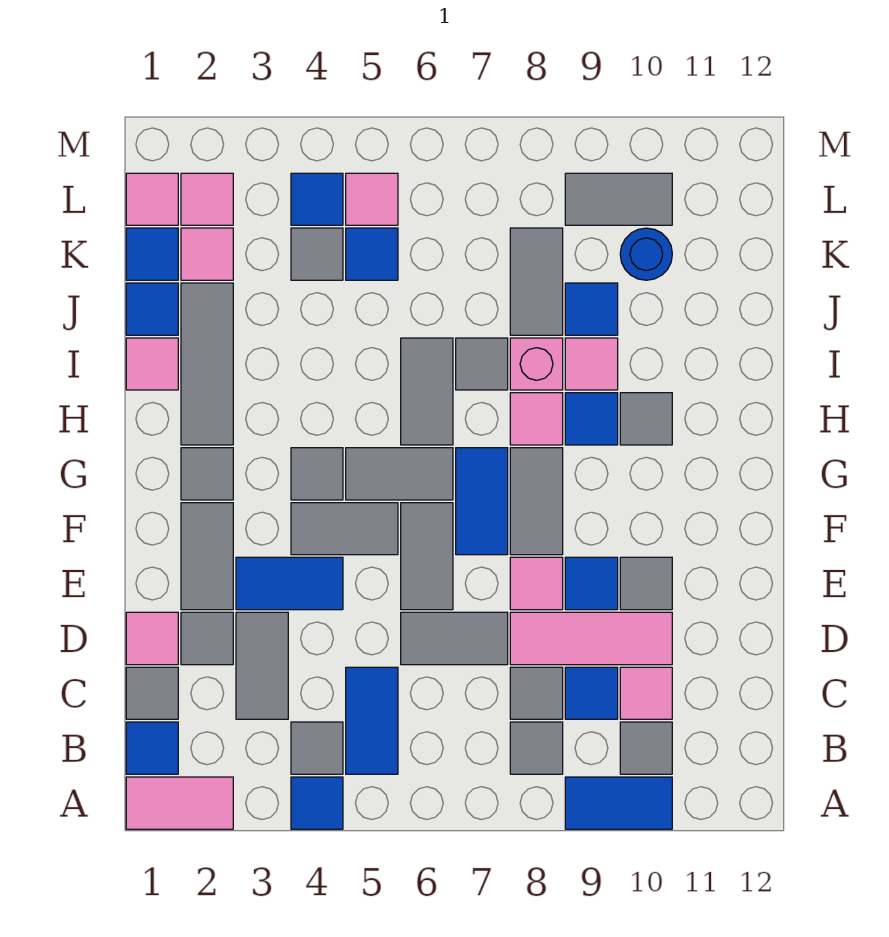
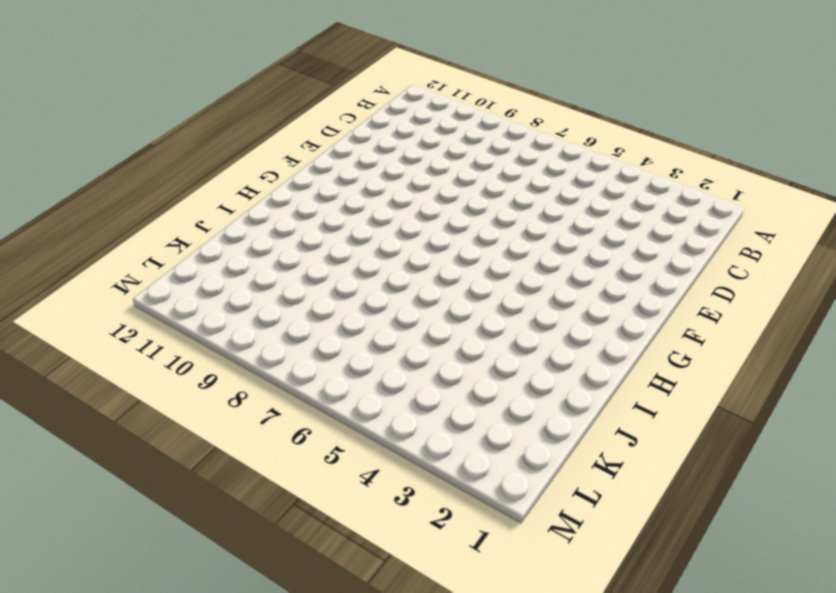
none -> pink 1x2 tile [126,777,233,829]
none -> blue 1x1 tile [291,777,343,829]
none -> blue 1x2 tile [565,777,672,829]
none -> blue 1x1 tile [126,722,178,774]

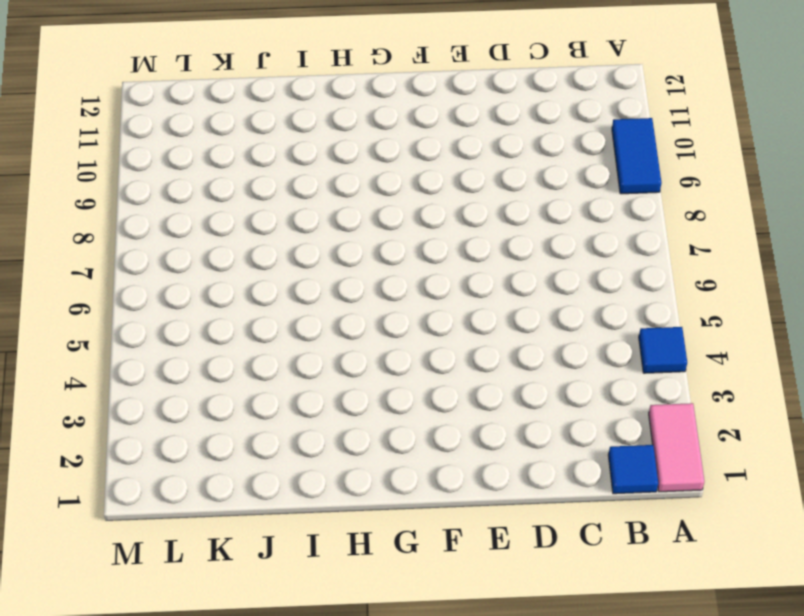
none -> grey 1x1 tile [291,722,343,774]
none -> blue 1x2 tile [346,667,398,774]
none -> grey 1x1 tile [510,722,563,774]
none -> grey 1x1 tile [620,722,672,774]

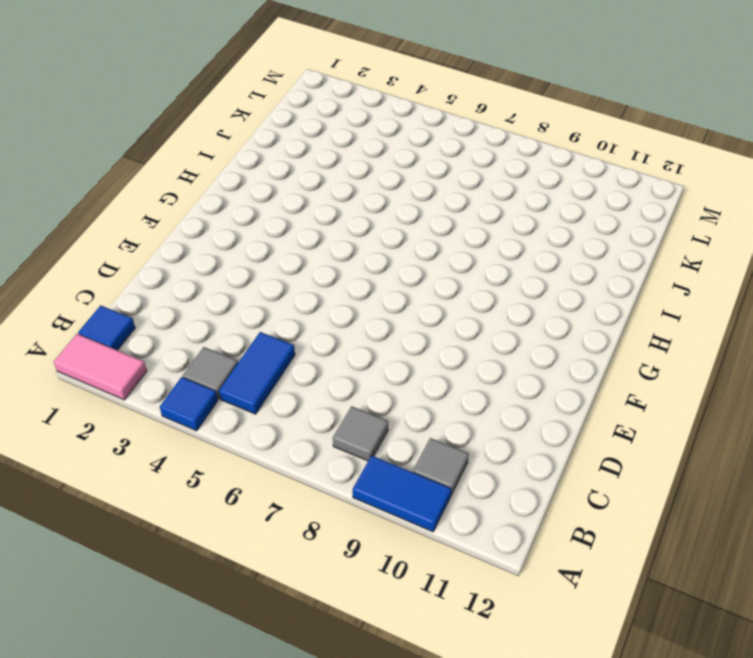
none -> grey 1x1 tile [126,667,178,719]
none -> grey 1x2 tile [236,612,288,719]
none -> grey 1x1 tile [510,667,563,719]
none -> blue 1x1 tile [565,667,618,719]

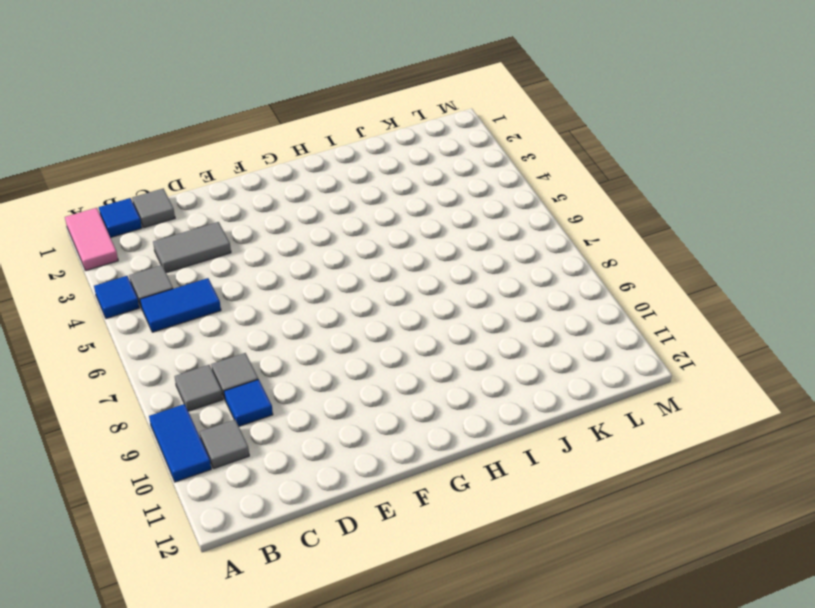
none -> pink 1x1 tile [620,667,672,719]
none -> pink 1x1 tile [126,612,178,665]
none -> grey 1x1 tile [181,612,233,665]
none -> grey 1x2 tile [401,612,508,665]

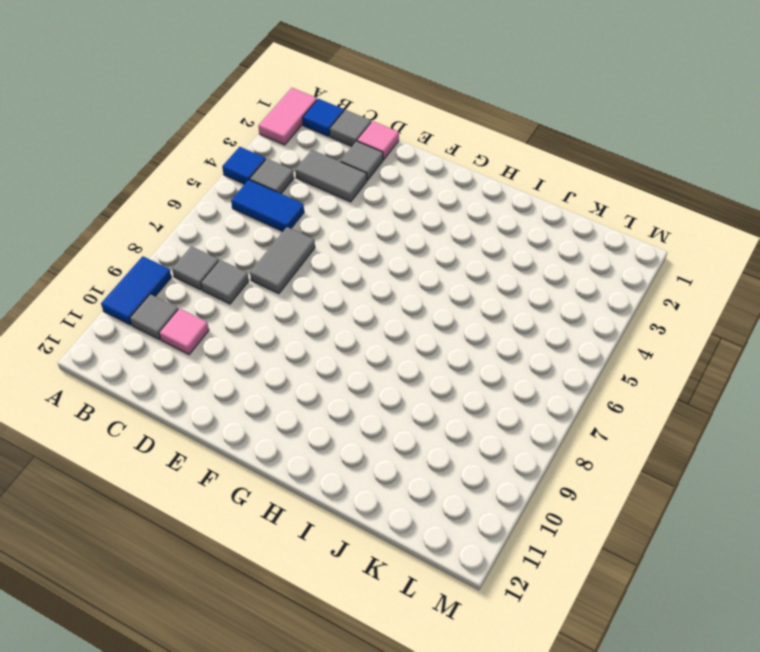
none -> blue 1x1 tile [565,667,618,719]
none -> pink 1x3 tile [510,612,672,665]
none -> grey 1x2 tile [181,503,233,610]
none -> blue 1x2 tile [236,557,343,610]

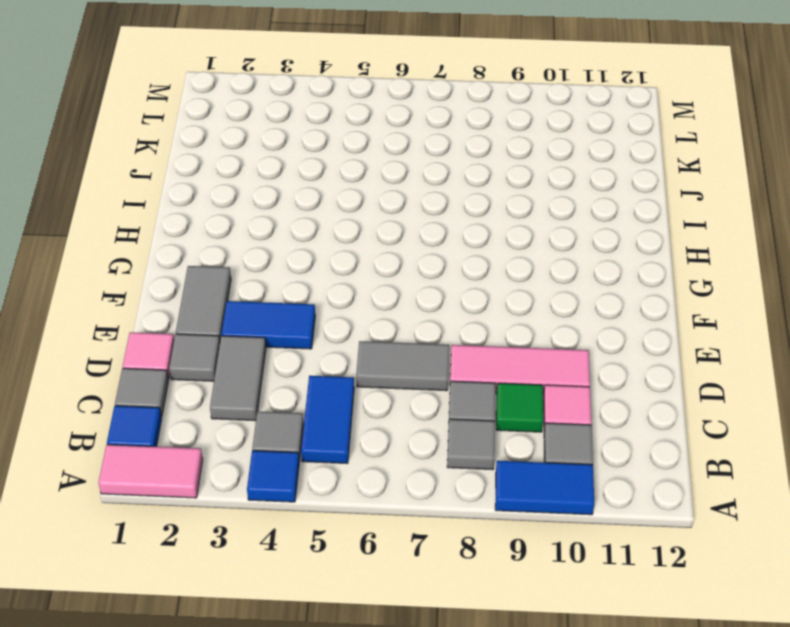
green 1x1 tile [496,383,543,432] -> blue 1x1 tile [565,667,618,719]
none -> grey 1x2 tile [401,503,453,610]
none -> pink 1x1 tile [510,557,563,610]
none -> blue 1x1 tile [565,557,618,610]
none -> grey 1x1 tile [620,557,672,610]

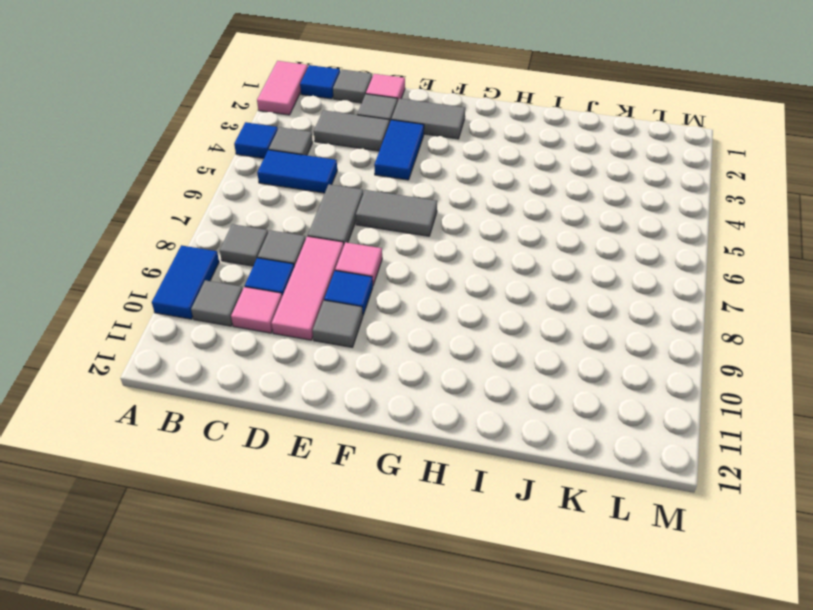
none -> grey 1x2 tile [291,503,398,555]
none -> blue 1x2 tile [456,448,508,555]
none -> grey 1x2 tile [510,448,563,555]
none -> grey 1x1 tile [181,448,233,500]

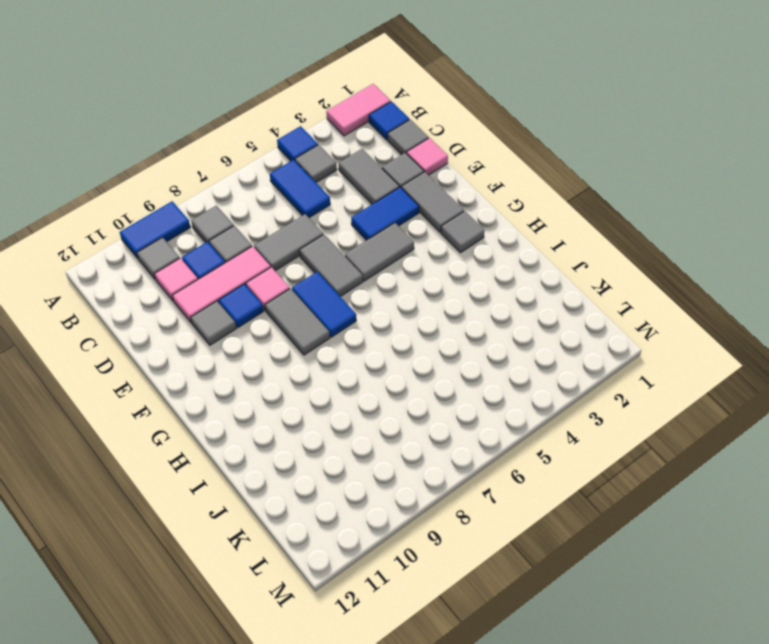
none -> grey 1x1 tile [291,448,343,500]
none -> grey 1x2 tile [346,448,453,500]
none -> grey 1x3 tile [181,283,233,445]
none -> grey 1x2 tile [401,338,453,445]

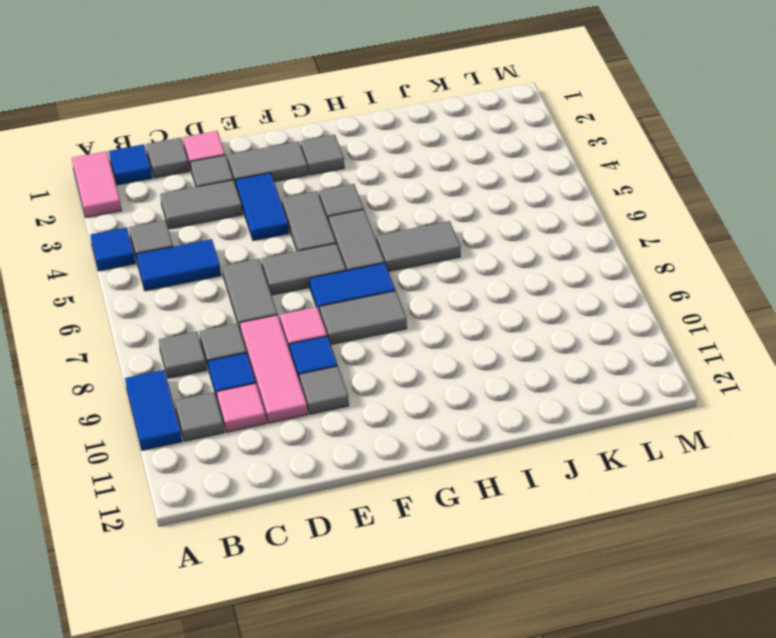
none -> grey 1x3 tile [181,283,233,445]
none -> pink 1x1 tile [510,393,563,445]
none -> blue 1x1 tile [565,393,618,445]
none -> grey 1x1 tile [620,393,672,445]

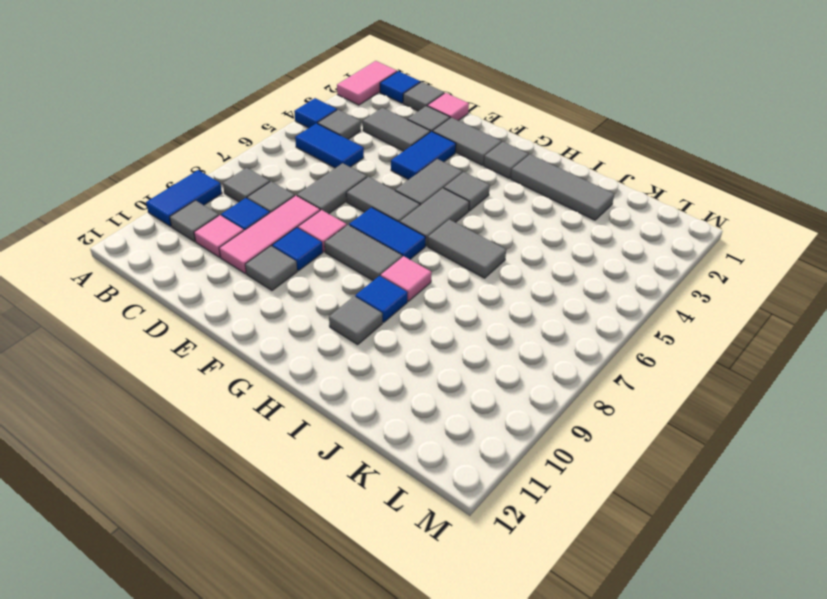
none -> pink 1x1 tile [126,338,178,390]
none -> grey 1x1 tile [456,338,508,390]
none -> pink 1x1 brick [510,338,563,390]
none -> pink 1x1 tile [565,338,618,390]

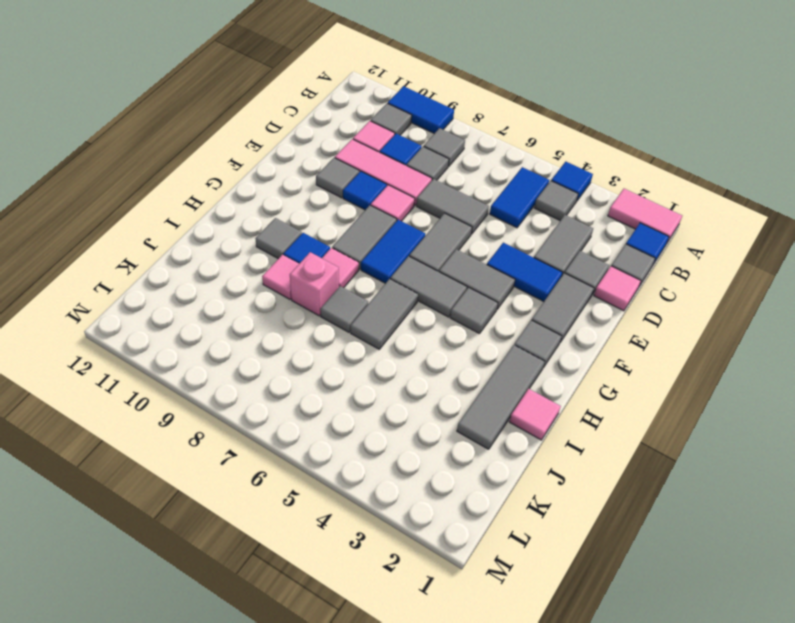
none -> blue 1x1 tile [126,283,178,335]
none -> grey 1x2 tile [510,228,563,335]
none -> blue 1x1 tile [565,283,618,335]
none -> blue 1x1 tile [126,228,178,280]

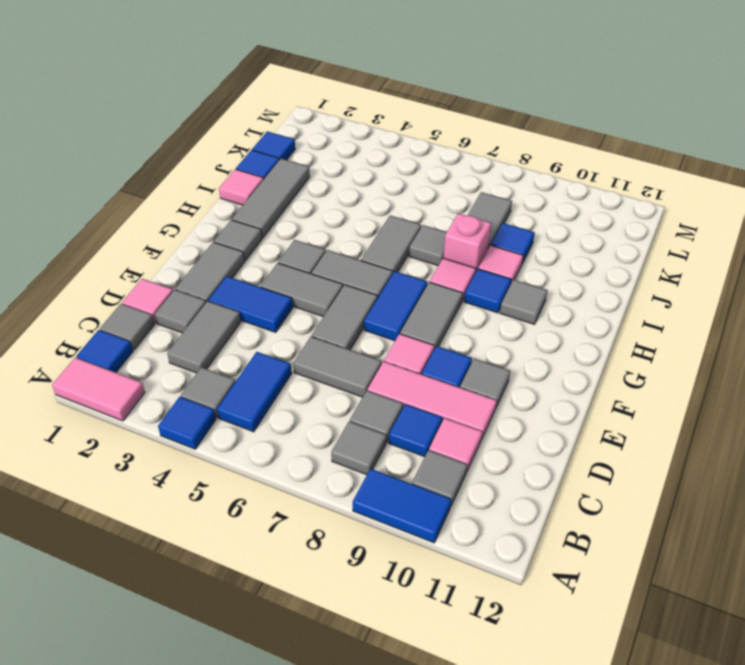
none -> pink 1x1 tile [181,228,233,280]
none -> grey 1x1 tile [291,228,343,280]
none -> blue 1x1 tile [346,228,398,280]
none -> blue 1x1 round brick [620,228,672,280]

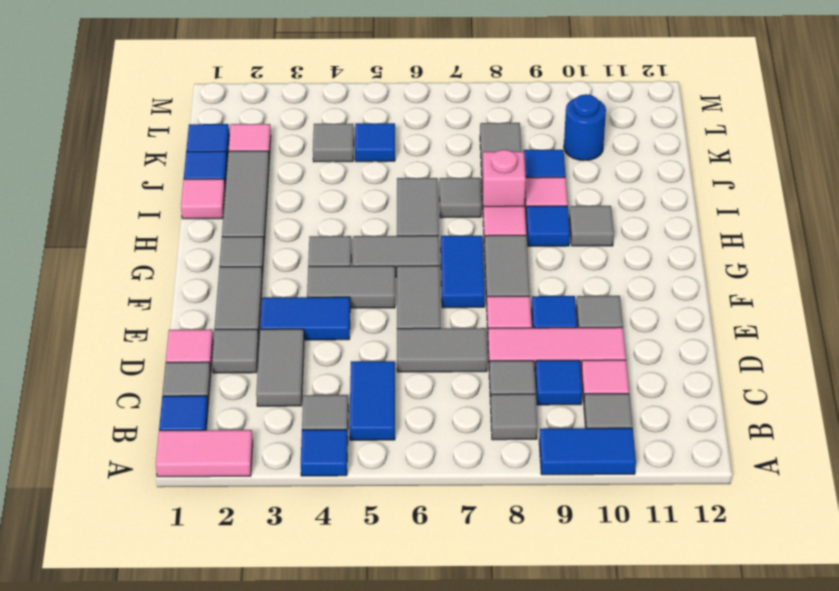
none -> pink 1x1 tile [126,173,178,225]
none -> pink 1x1 tile [181,173,233,225]
none -> blue 1x1 tile [291,173,343,225]
none -> pink 1x1 tile [346,173,398,225]

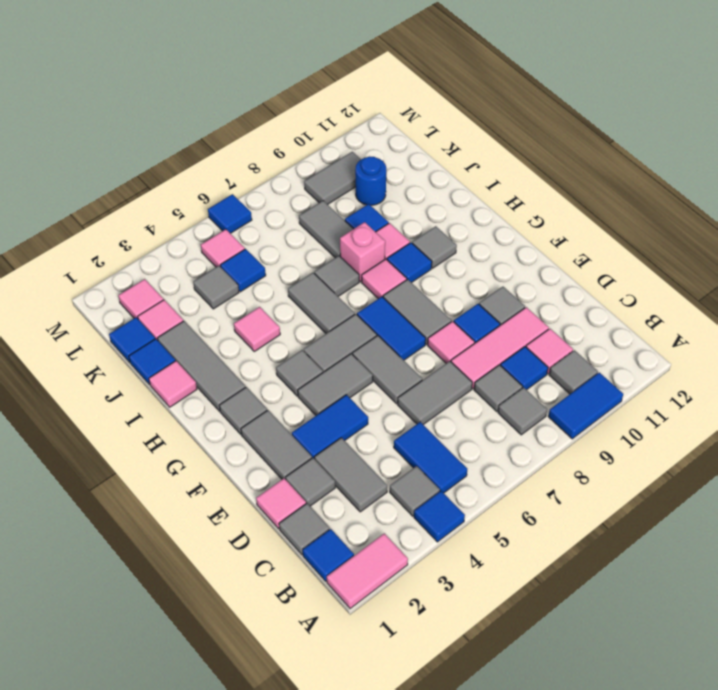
pink 1x1 tile [234,307,280,351] -> pink 1x1 tile moved to [126,173,178,225]
blue 1x1 tile [208,194,252,233] -> blue 1x1 tile moved to [291,173,343,225]

